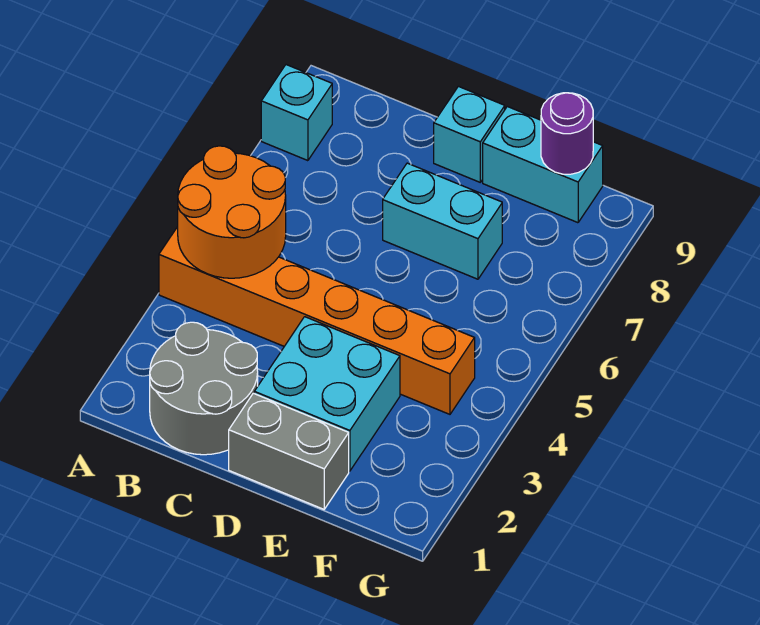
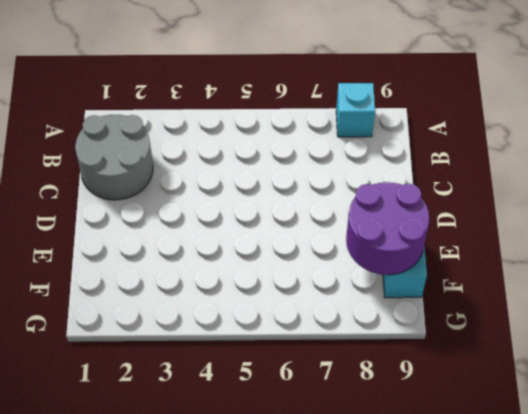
purple 2x2 round brick [346,182,429,275] -> purple 1x1 round brick [541,93,593,174]
none -> orange 1x6 brick [159,227,475,414]
none -> grey 1x2 brick [229,393,349,509]

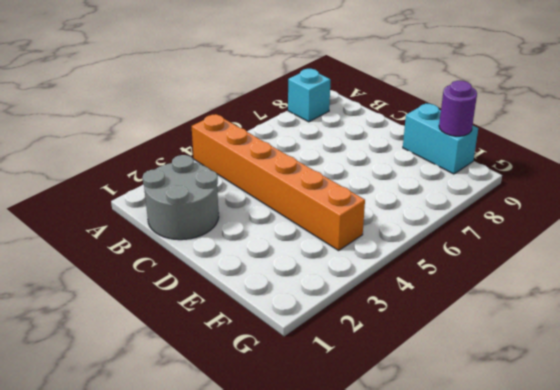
none -> grey 1x2 brick [229,393,349,509]
none -> cyan 2x2 brick [254,317,400,471]

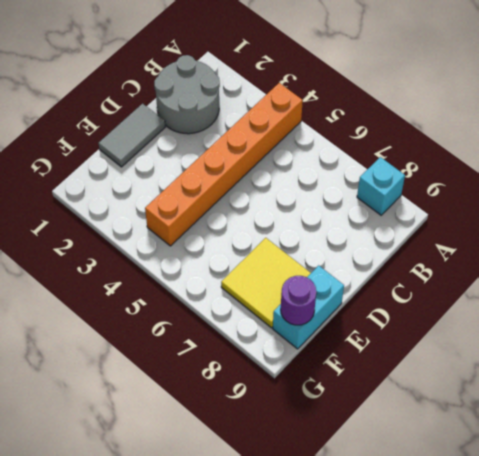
grey 1x2 tile [98,104,165,167] -> grey 1x2 brick [229,393,349,509]
yellow 2x2 tile [221,238,311,328] -> cyan 1x2 brick [383,163,502,279]
none -> cyan 2x2 brick [254,317,400,471]
none -> cyan 1x1 brick [434,86,505,182]

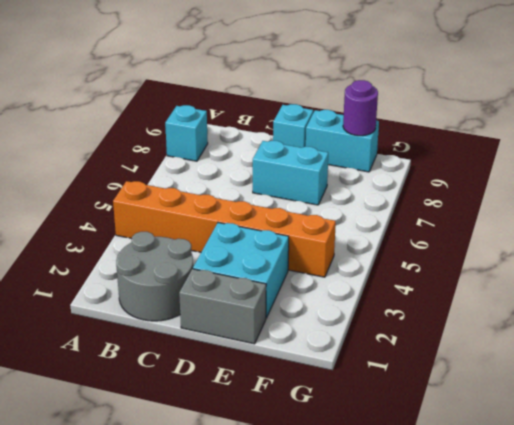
none -> orange 2x2 round brick [178,146,286,278]

